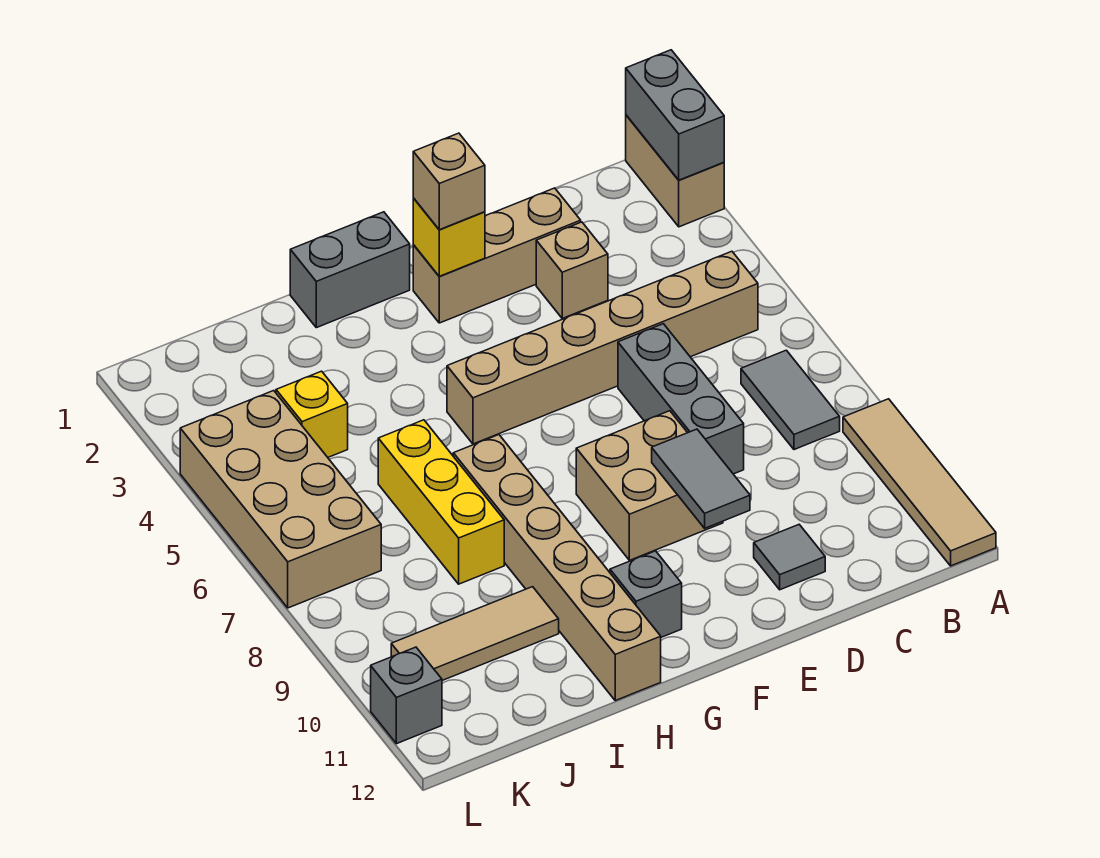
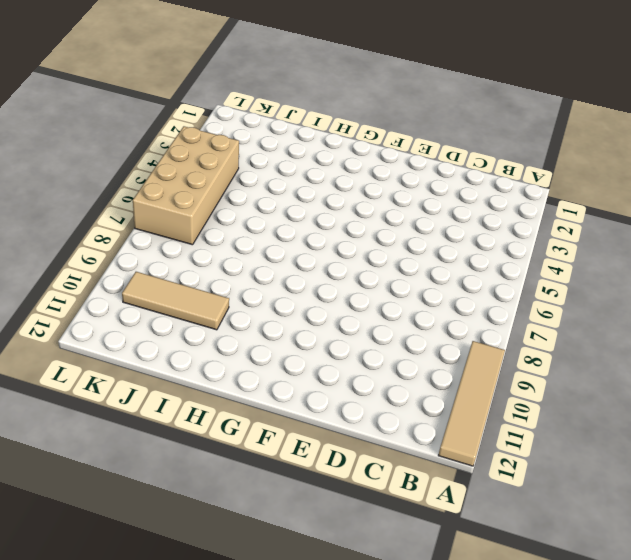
none -> tan 1x2 brick [626,115,724,227]
none -> tan 1x6 brick [447,251,758,444]
none -> grey 1x2 tile [741,350,840,450]

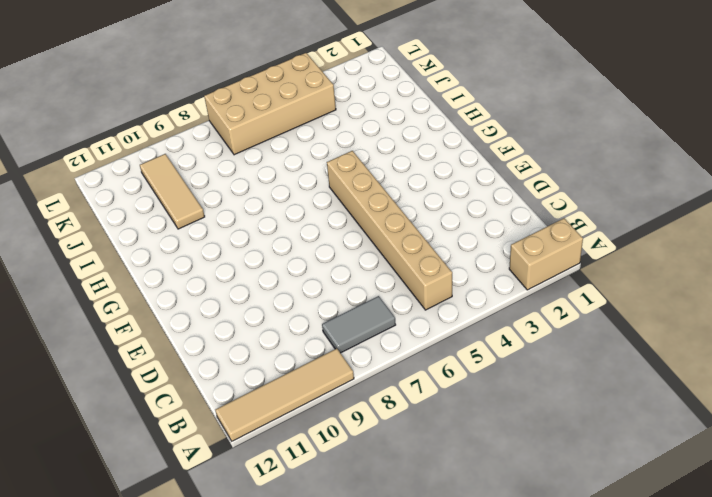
none -> tan 1x3 brick [413,188,581,323]
none -> tan 1x1 brick [536,222,608,318]
none -> grey 1x3 brick [618,324,744,474]

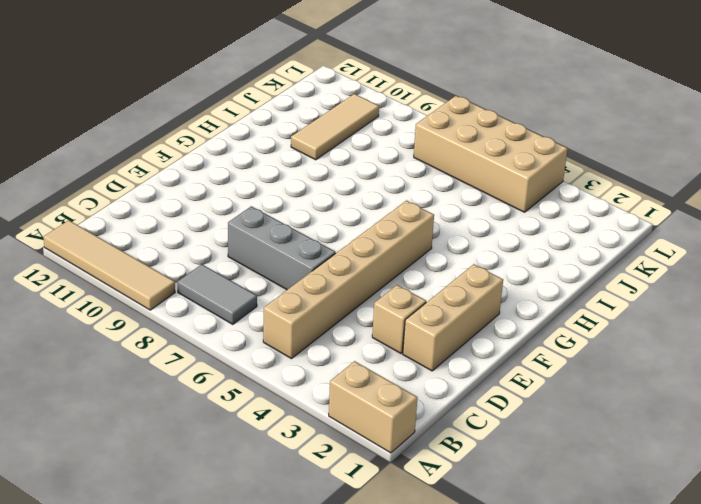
none -> grey 1x1 tile [754,525,825,590]
none -> tan 2x2 brick [576,411,723,560]
none -> grey 1x2 brick [290,212,410,328]

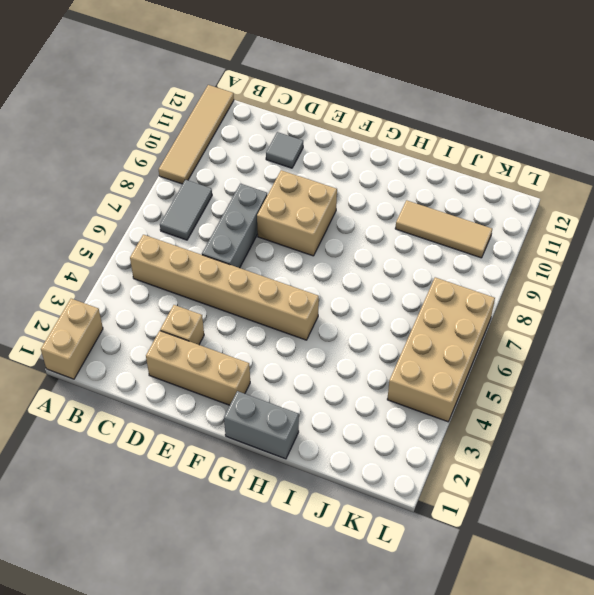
none -> grey 1x1 brick [610,551,682,637]
none -> tan 1x6 brick [453,435,661,701]
none -> yellow 1x3 brick [378,420,504,584]

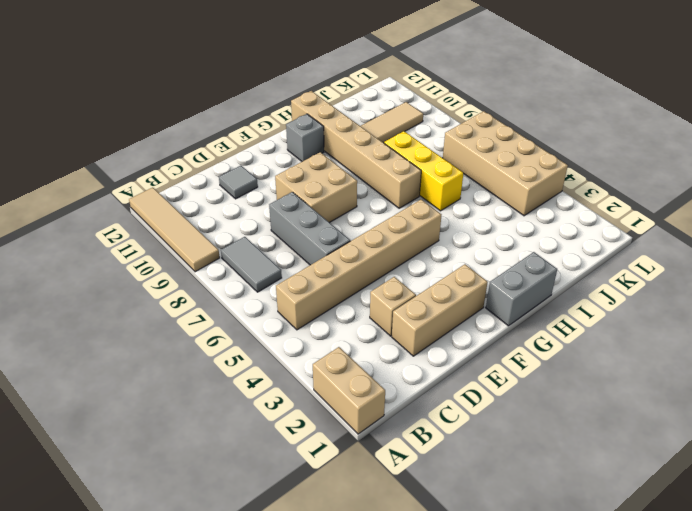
none -> yellow 1x1 brick [276,371,348,457]
none -> grey 1x1 brick [371,647,442,744]
none -> grey 1x2 brick [626,50,724,180]

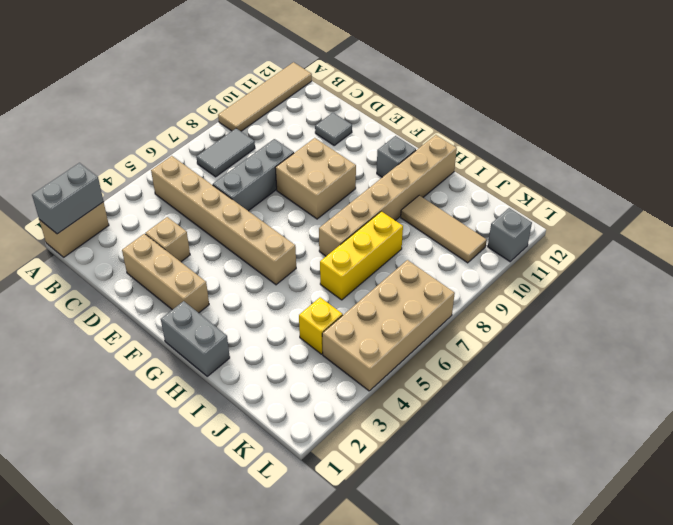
none -> grey 1x2 tile [652,429,750,528]
none -> yellow 1x1 brick [413,198,485,276]
none -> tan 1x1 brick [413,133,485,230]

